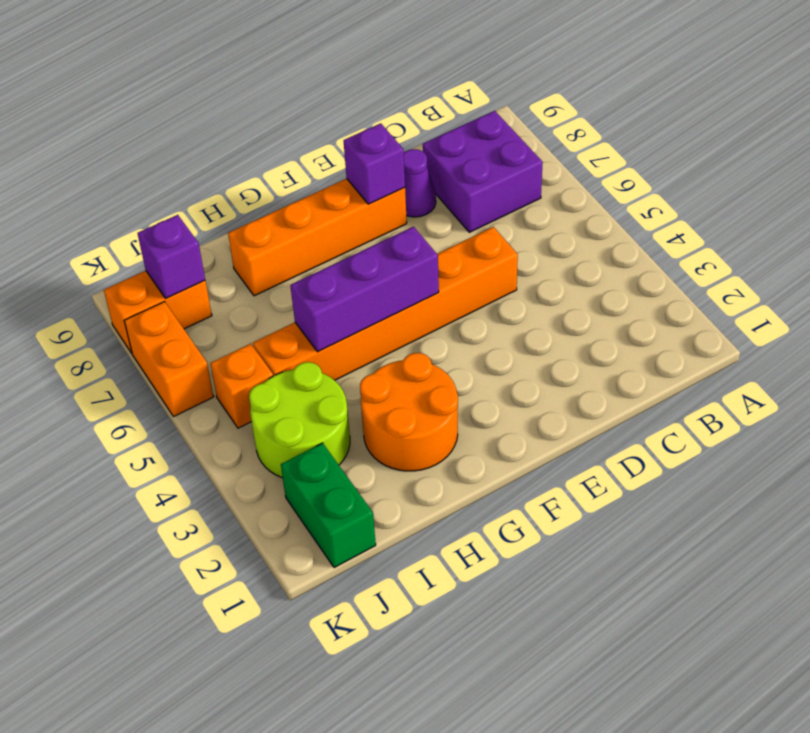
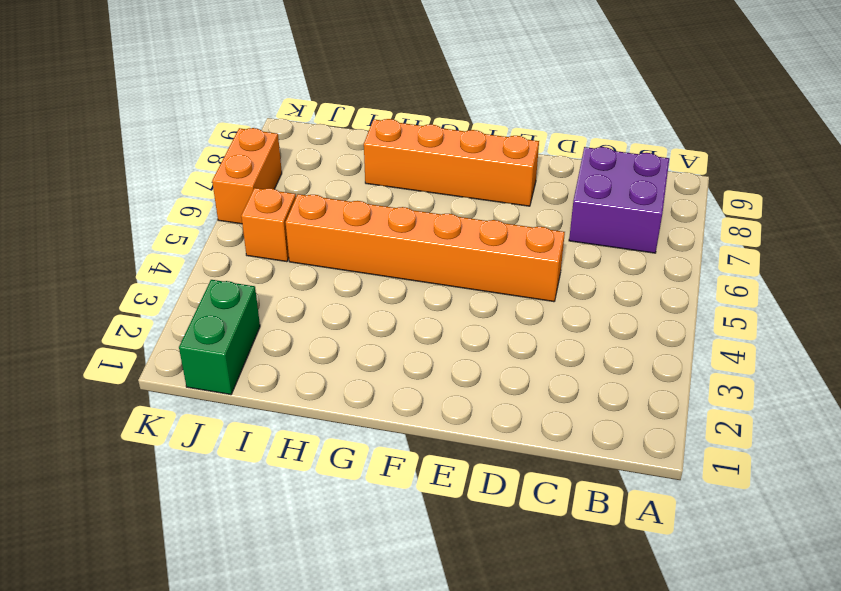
none -> purple 1x1 cone [404,149,436,217]
none -> orange 2x2 round brick [360,353,458,471]
none -> lime 2x2 round brick [249,362,350,478]

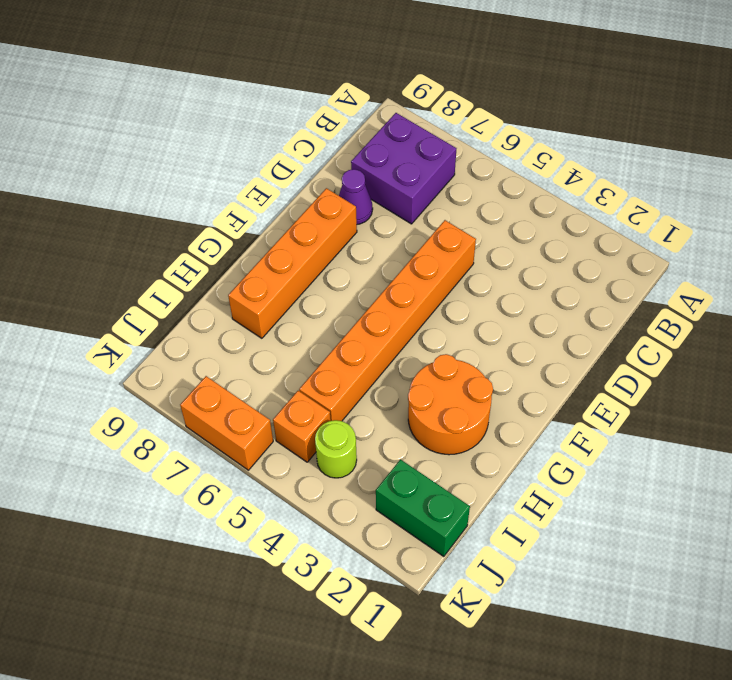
lime 1x1 round brick [315,420,357,478] -> lime 2x2 round brick [249,362,350,478]
none -> orange 1x2 brick [104,271,212,353]
none -> purple 1x1 brick [344,123,405,204]
none -> purple 1x3 brick [290,227,439,352]

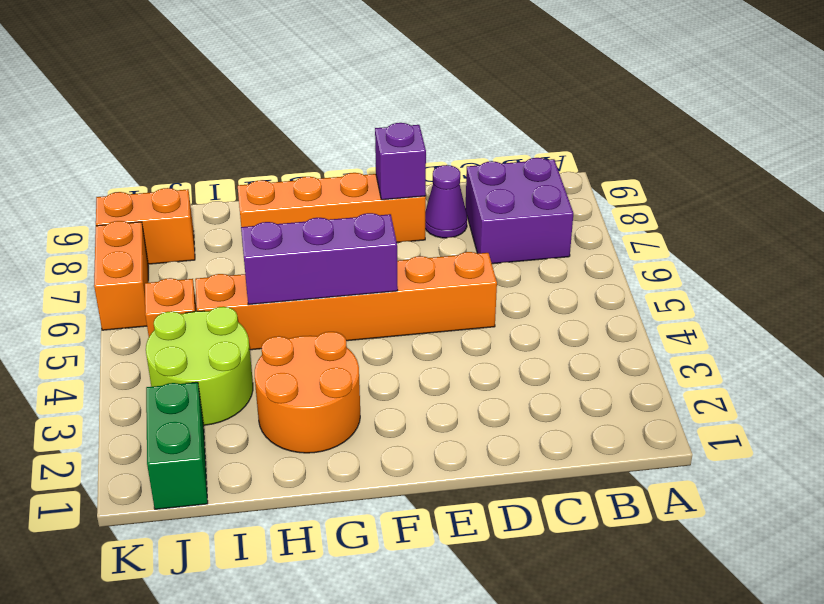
none -> purple 1x1 brick [138,215,205,298]

